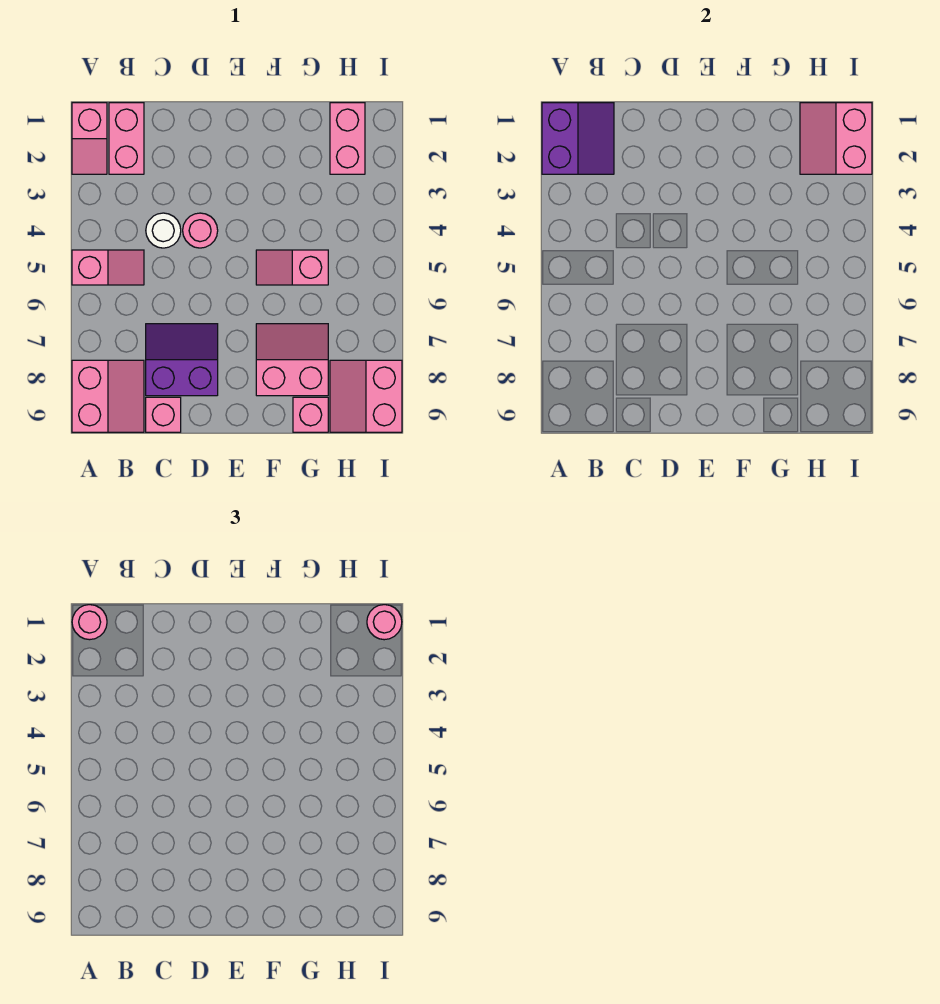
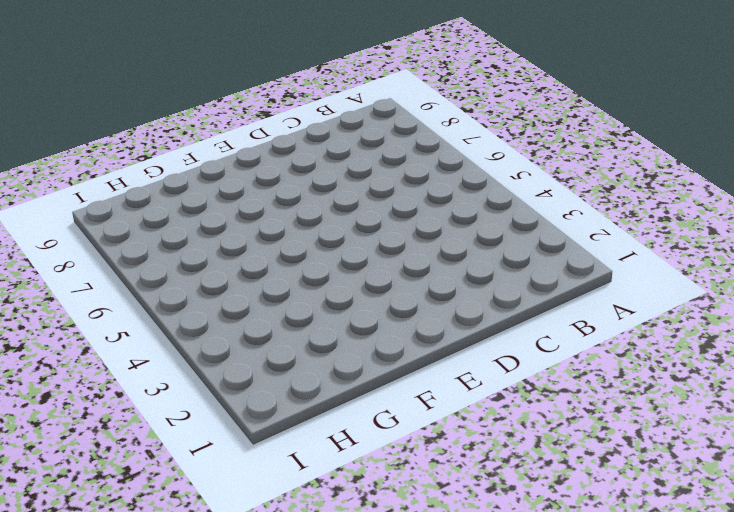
none -> pink 1x2 slope [72,103,107,174]
none -> pink 1x2 slope [72,250,144,285]
none -> pink 2x2 slope [72,360,144,432]

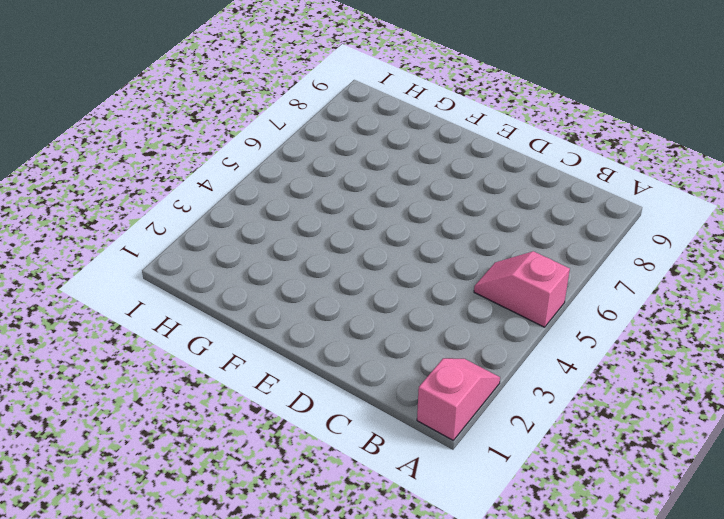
none -> pink 2x2 slope [72,360,144,432]
none -> pink 1x2 brick [109,103,144,174]
none -> white 1x1 round brick [146,213,181,248]

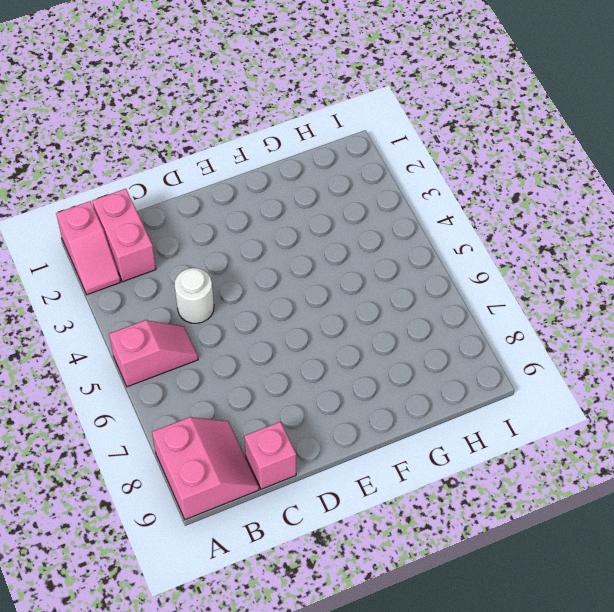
none -> purple 2x2 slope [146,324,218,396]
none -> pink 1x1 round brick [183,213,218,248]
none -> pink 1x2 slope [256,250,328,285]

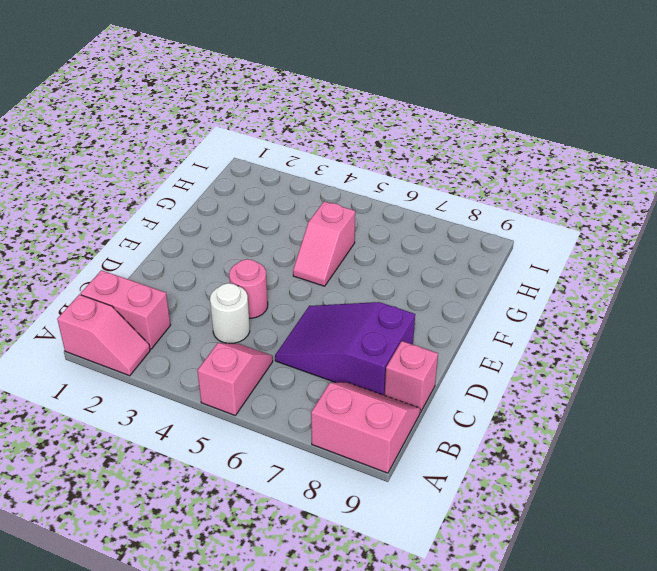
purple 2x3 slope [275,302,415,395] -> purple 2x2 slope [146,324,218,396]
none -> pink 2x2 slope [256,324,328,396]
none -> pink 1x1 brick [293,397,328,432]
none -> pink 1x2 brick [330,103,365,174]

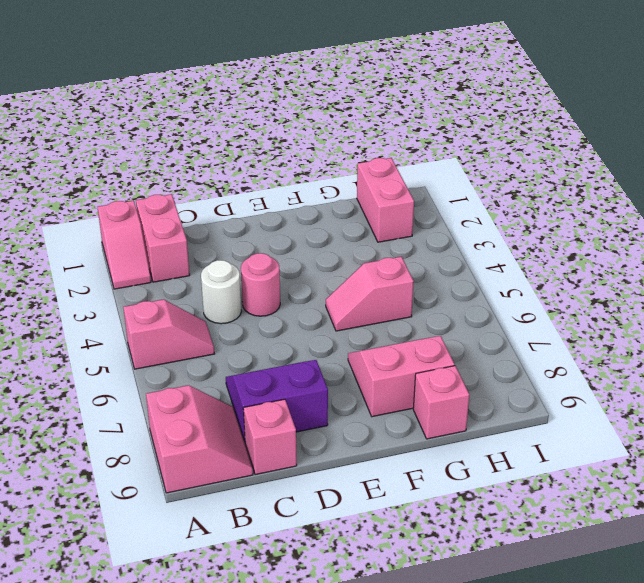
none -> pink 2x2 slope [330,360,402,432]
none -> purple 2x2 slope [542,103,614,174]
none -> pink 2x2 slope [800,103,872,174]

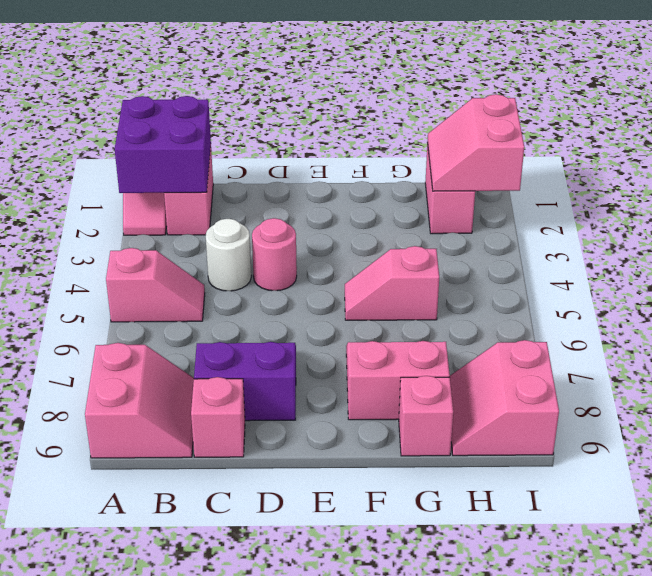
purple 2x2 brick [115,96,211,193] -> purple 2x2 slope [542,103,614,174]
none -> pink 1x1 round brick [72,605,107,640]
none -> pink 1x1 round brick [367,605,402,640]

